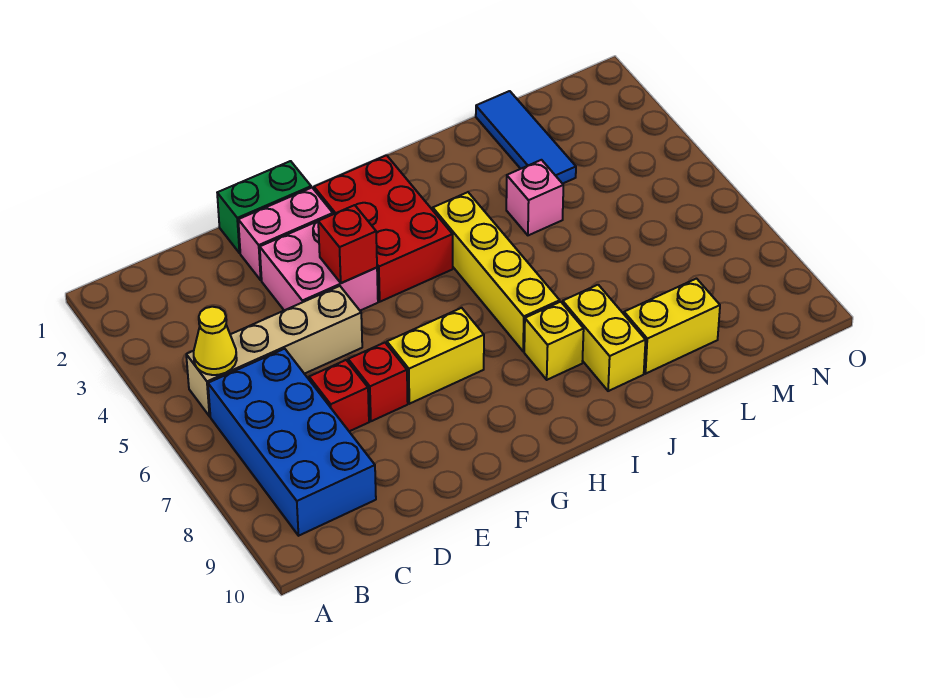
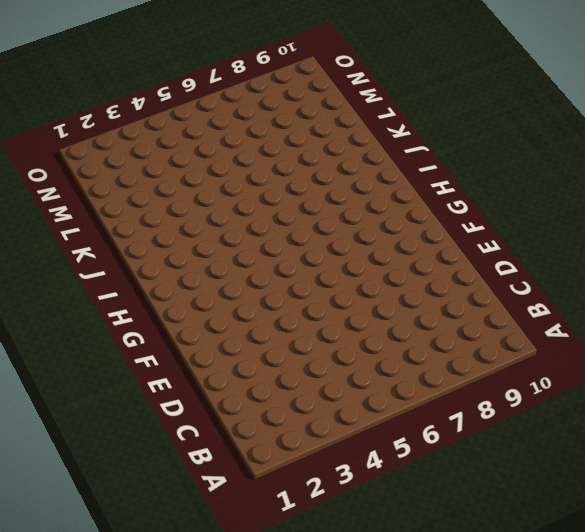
none -> tan 1x4 brick [186,286,362,416]
none -> blue 2x4 brick [208,349,376,536]
none -> red 1x1 brick [309,360,369,431]

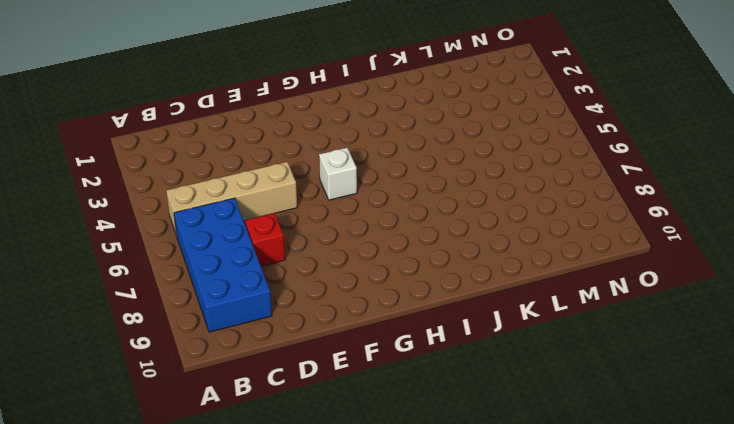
white 1x1 brick [319,148,357,200] -> none
none -> green 1x2 brick [217,161,311,253]
none -> pink 1x2 brick [238,188,333,280]
none -> pink 2x2 brick [260,221,378,311]

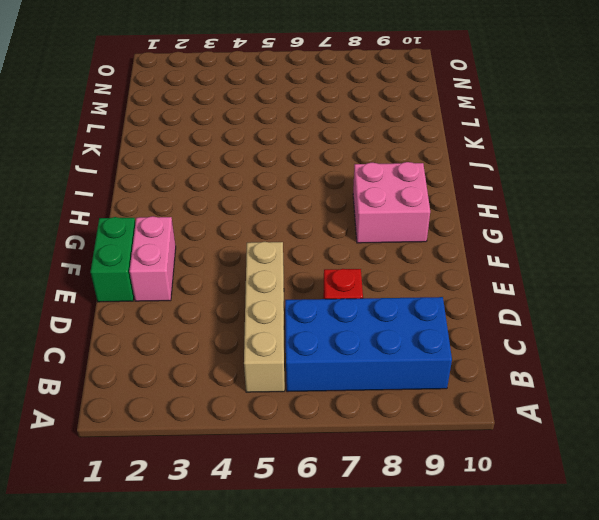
pink 2x2 brick [353,162,430,243] -> pink 2x2 brick moved to [260,221,378,311]
none -> red 1x1 brick [348,343,408,421]
none -> yellow 1x2 brick [387,308,484,404]
none -> red 2x3 brick [314,155,453,302]

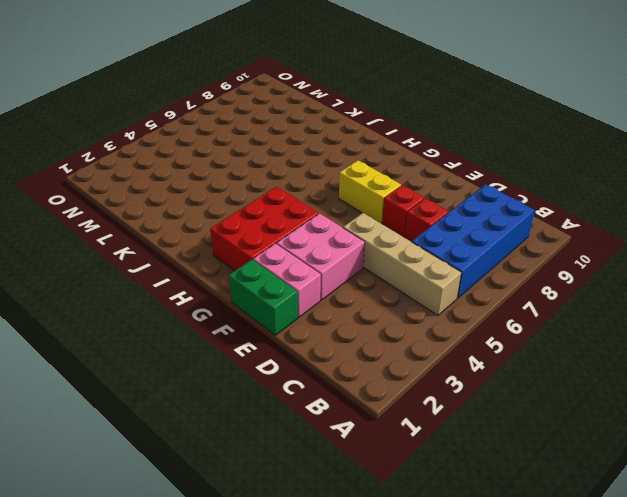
none -> yellow 1x4 brick [433,192,560,351]
none -> yellow 1x1 brick [524,302,584,380]
none -> yellow 1x2 brick [563,285,646,391]

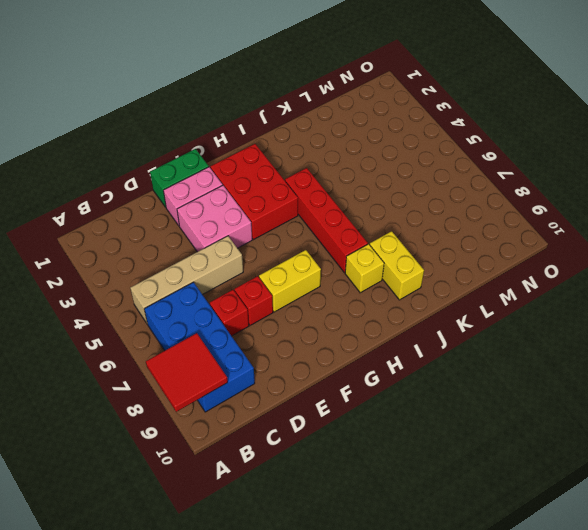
red 2x2 tile [146,333,228,412] -> none
red 1x4 brick [285,168,368,273] -> yellow 1x4 brick [433,192,560,351]
none -> pink 1x1 brick [506,160,563,235]
none -> yellow 1x2 brick [624,279,720,374]
none -> blue 1x3 tile [476,91,576,184]

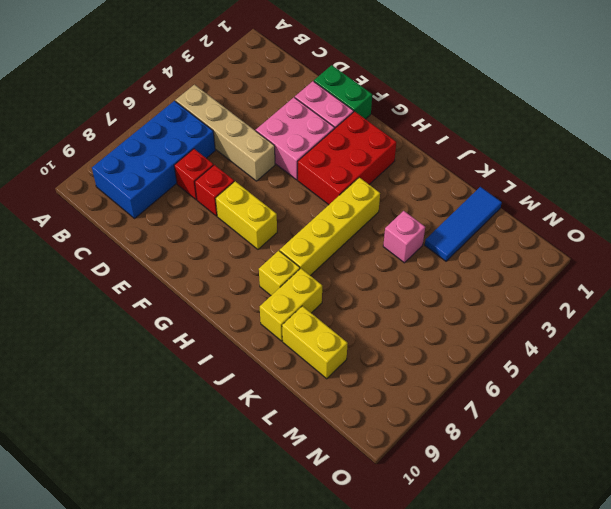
none -> yellow 1x1 cone [194,307,237,375]
none -> red 1x1 brick [318,205,377,283]

